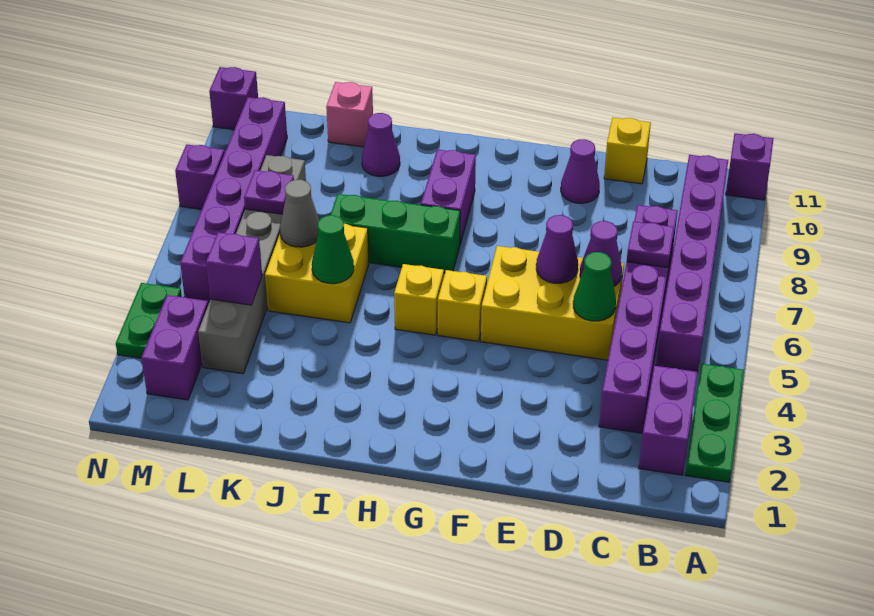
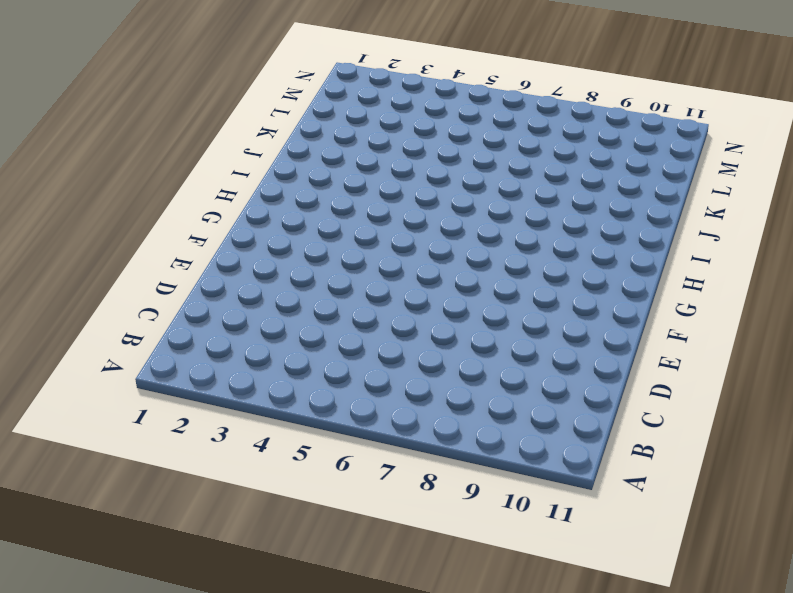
none -> green 1x3 plate [685,364,744,482]
none -> purple 1x1 brick [726,133,774,200]
none -> purple 1x2 brick [639,366,698,475]

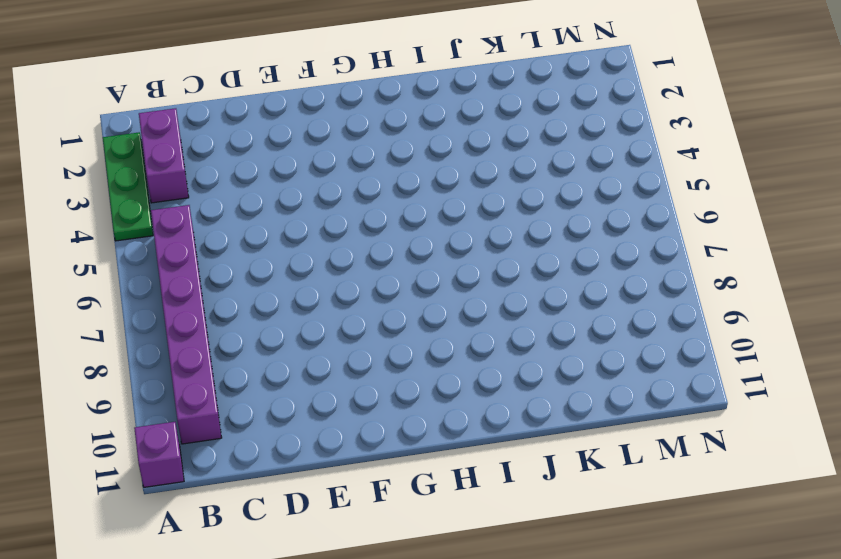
none -> purple 1x6 brick [599,205,678,433]
none -> yellow 2x3 brick [481,246,624,360]
none -> yellow 1x1 brick [604,118,651,184]

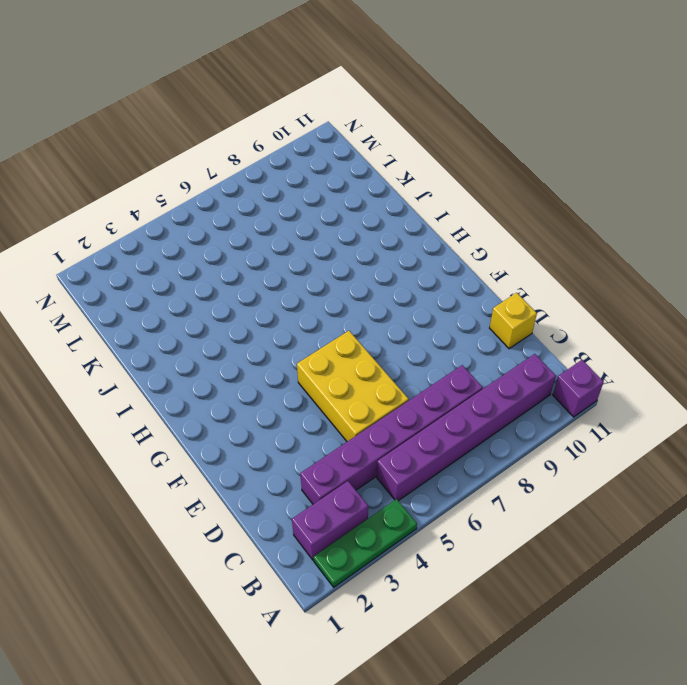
none -> purple 1x1 cone [561,139,600,203]
none -> yellow 1x1 brick [438,270,487,341]
none -> yellow 1x1 brick [394,264,444,335]

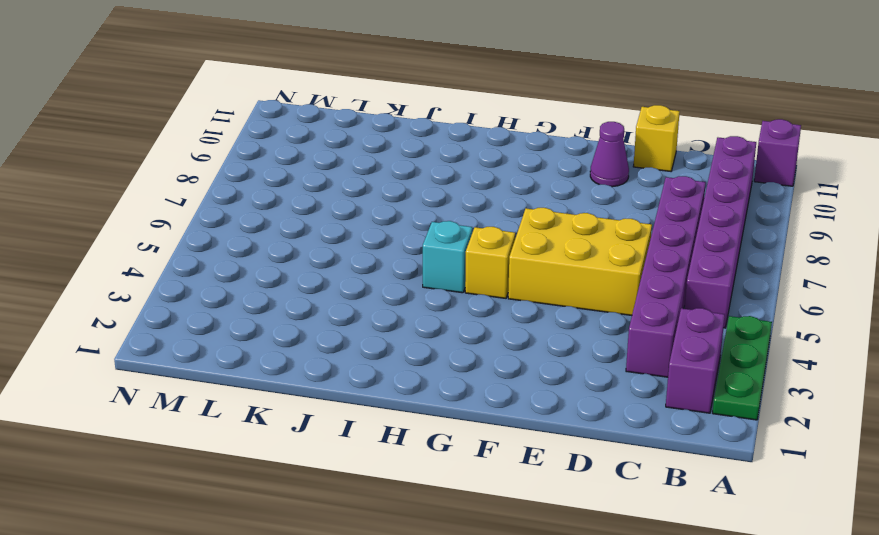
cyan 1x1 brick [423,221,472,293] -> yellow 1x1 brick [394,264,444,335]
none -> green 1x3 brick [330,194,460,273]
none -> purple 1x2 brick [421,150,476,244]
none -> yellow 2x2 brick [265,224,369,323]

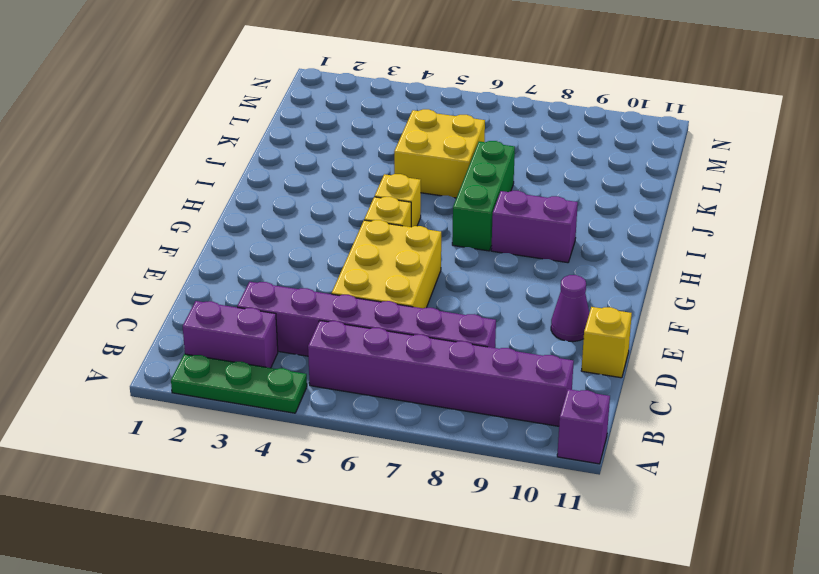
none -> purple 1x1 cone [362,113,400,176]
none -> pink 1x1 brick [326,82,373,147]
none -> grey 1x6 brick [198,155,306,374]

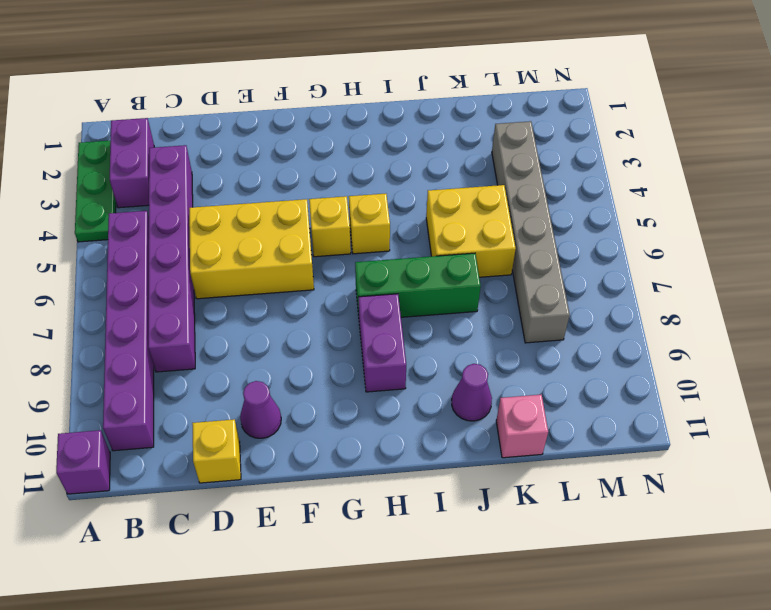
none -> purple 1x2 brick [141,295,208,400]
none -> purple 1x6 brick [180,97,287,302]
none -> green 1x2 plate [116,283,182,358]

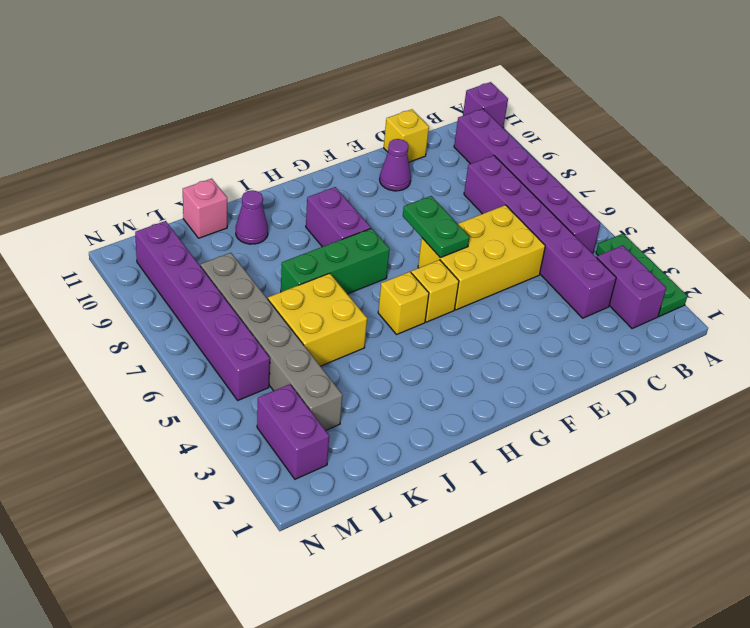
green 1x2 plate [403,196,470,258] -> green 1x2 plate moved to [116,283,182,358]
none -> purple 1x1 brick [175,144,225,209]
none -> purple 1x1 brick [209,67,258,130]
none -> purple 1x1 plate [627,221,674,268]

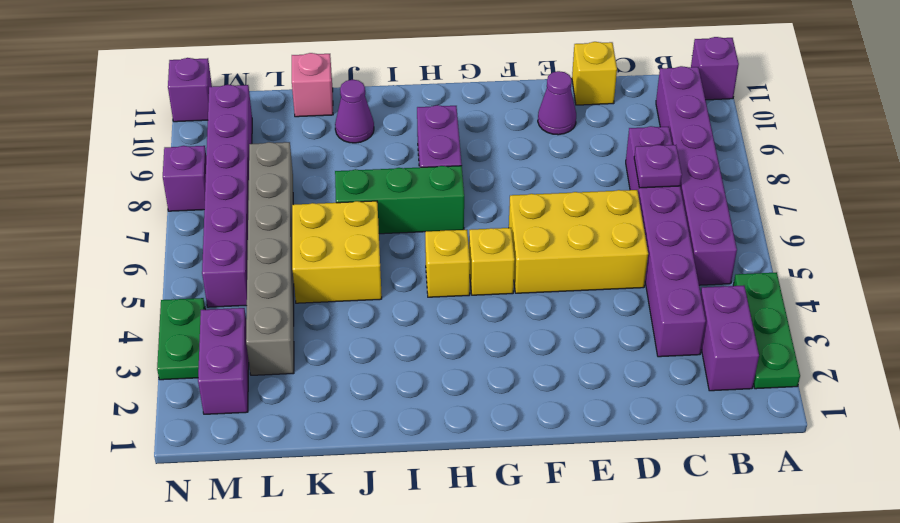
none -> green 1x1 cone [573,252,616,321]
none -> purple 1x1 cone [580,221,622,286]
none -> purple 1x1 cone [536,215,578,283]

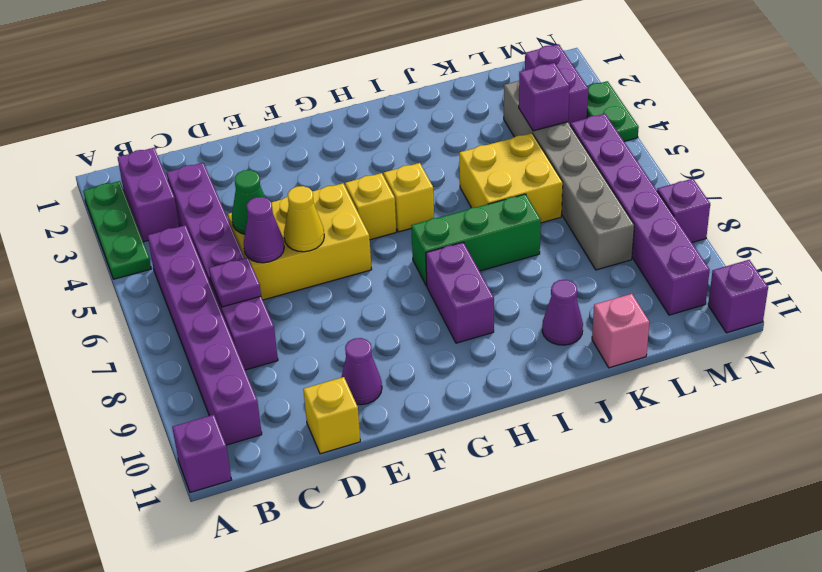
yellow 1x1 cone [284,186,324,252] -> purple 1x1 cone [536,215,578,283]
none -> green 1x1 cone [312,215,354,284]
none -> grey 1x1 cone [280,180,319,247]
none -> purple 1x1 plate [244,170,294,214]

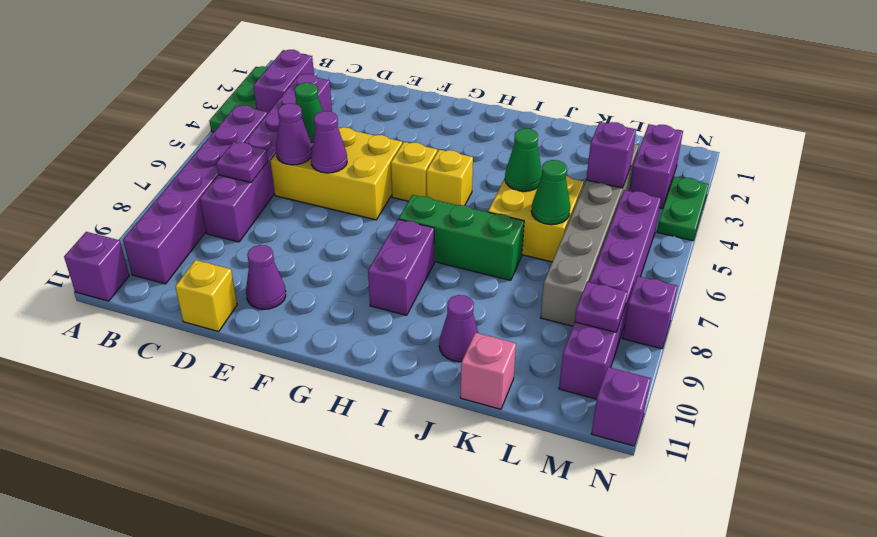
green 1x1 cone [531,160,570,225] -> grey 1x1 cone [280,180,319,247]
purple 1x1 plate [575,282,628,332] -> purple 1x1 plate moved to [244,170,294,214]

